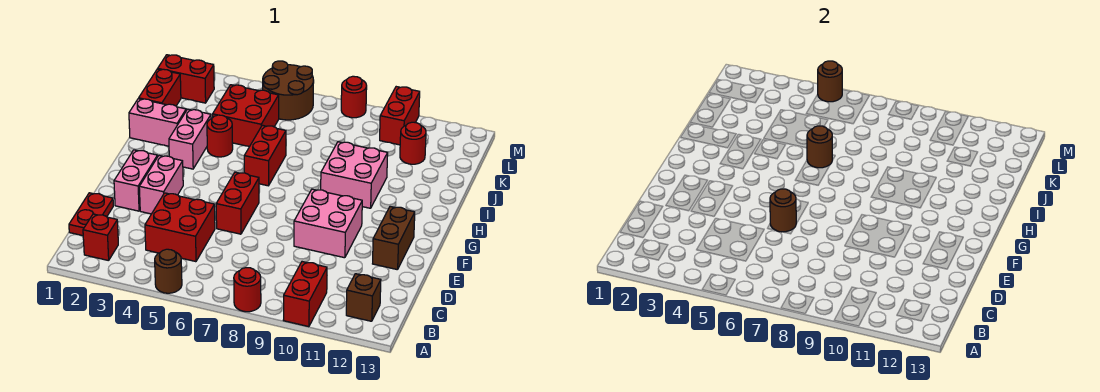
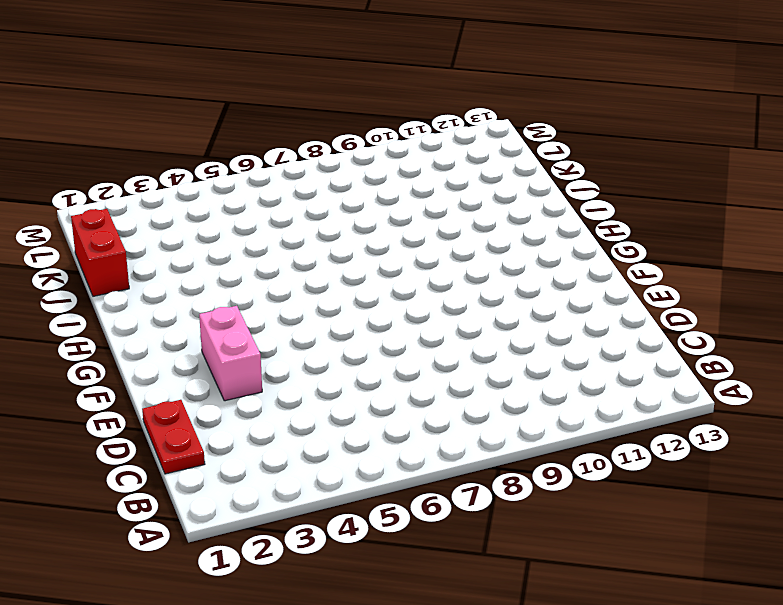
none -> brown 1x1 round brick [155,249,182,293]
none -> red 1x1 round brick [234,268,261,312]
none -> red 1x2 brick [284,262,327,327]

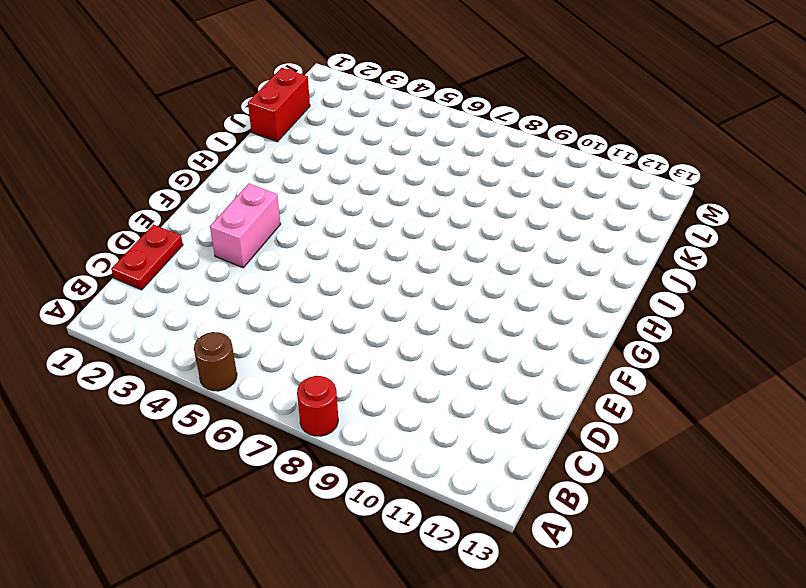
none -> red 1x2 brick [284,262,327,327]
none -> red 1x1 brick [83,214,118,261]
none -> brown 1x1 brick [346,274,381,321]

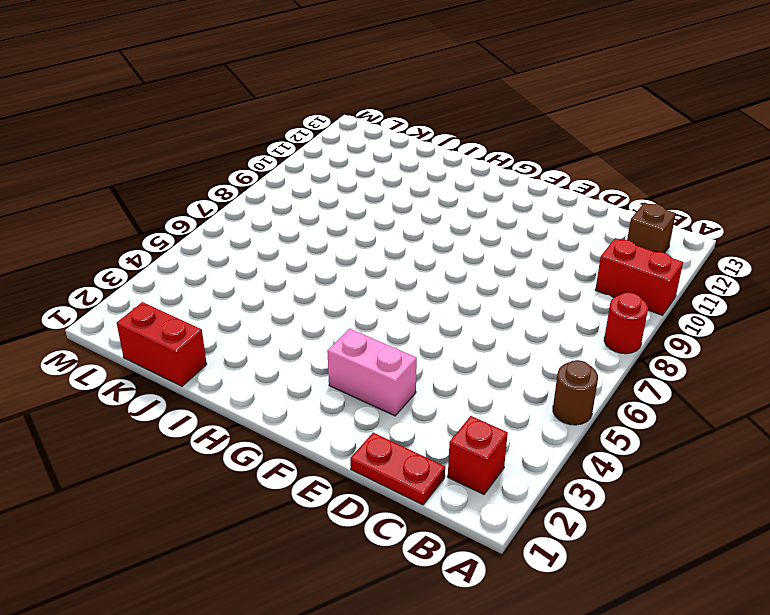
none -> red 2x2 brick [145,193,215,262]
none -> pink 1x2 brick [114,150,158,211]
none -> red 1x2 brick [216,172,259,234]

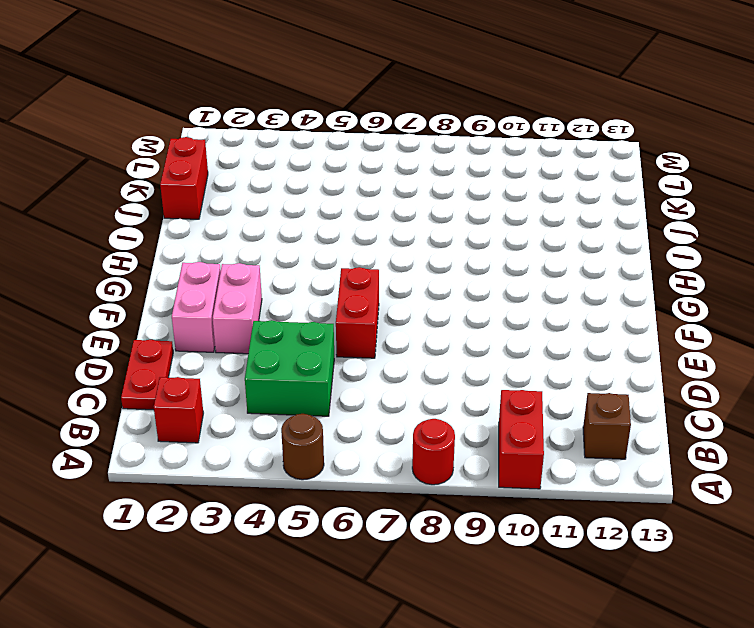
green 2x2 brick [245,320,334,416] -> red 2x2 brick [145,193,215,262]
none -> pink 2x2 brick [294,189,362,258]
none -> brown 1x2 brick [373,206,415,270]
none -> pink 1x2 brick [169,109,211,169]

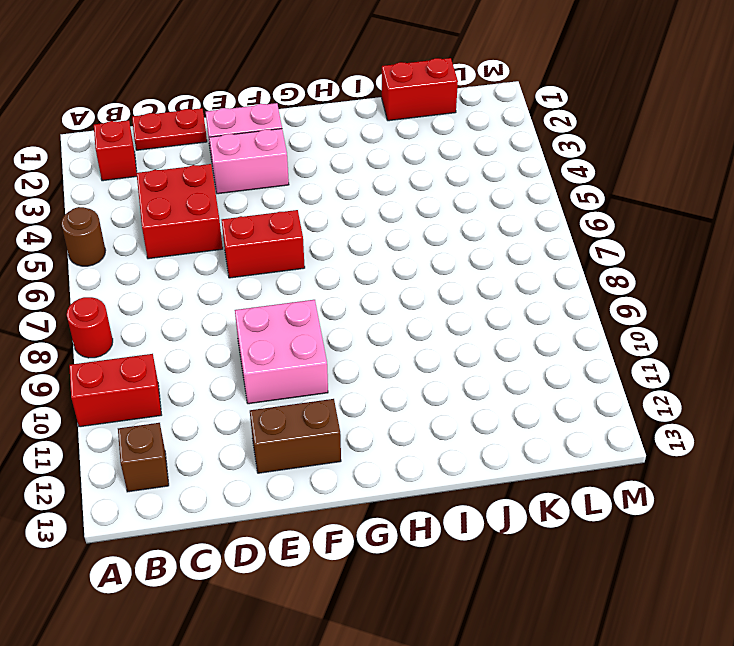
none -> pink 1x2 brick [169,109,211,169]
none -> red 1x2 brick [244,125,286,186]
none -> pink 2x2 brick [321,142,388,208]

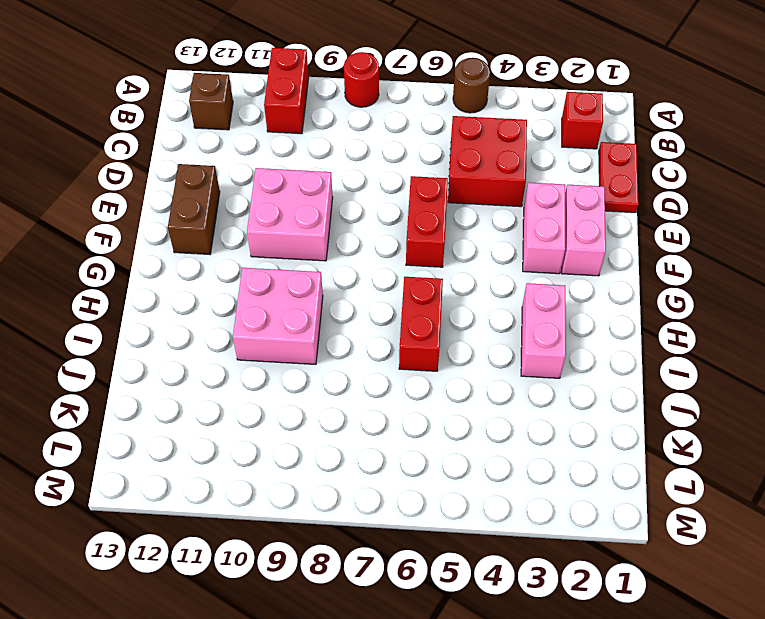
none -> pink 1x2 brick [129,99,186,146]
none -> red 1x1 round brick [207,115,233,157]
none -> red 1x2 brick [139,69,181,106]

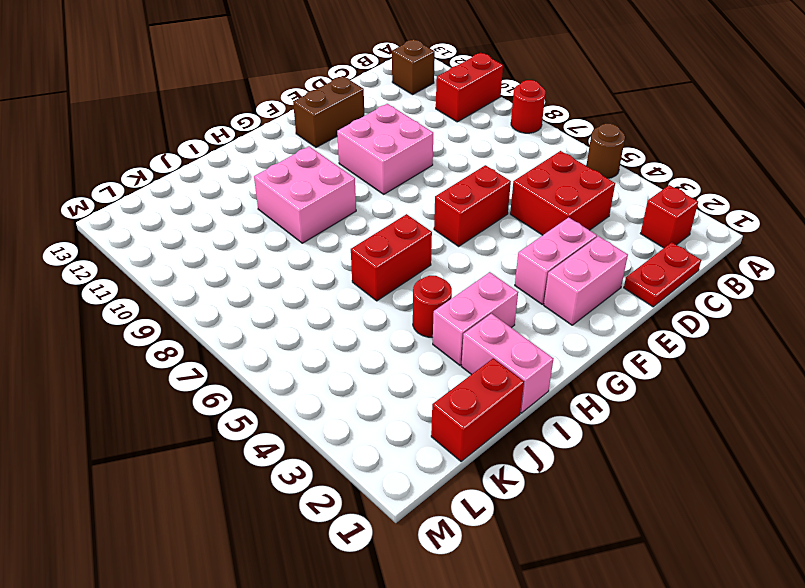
none -> red 2x2 brick [213,85,279,147]
none -> red 1x1 round brick [400,122,426,164]
none -> red 1x2 brick [158,55,214,103]

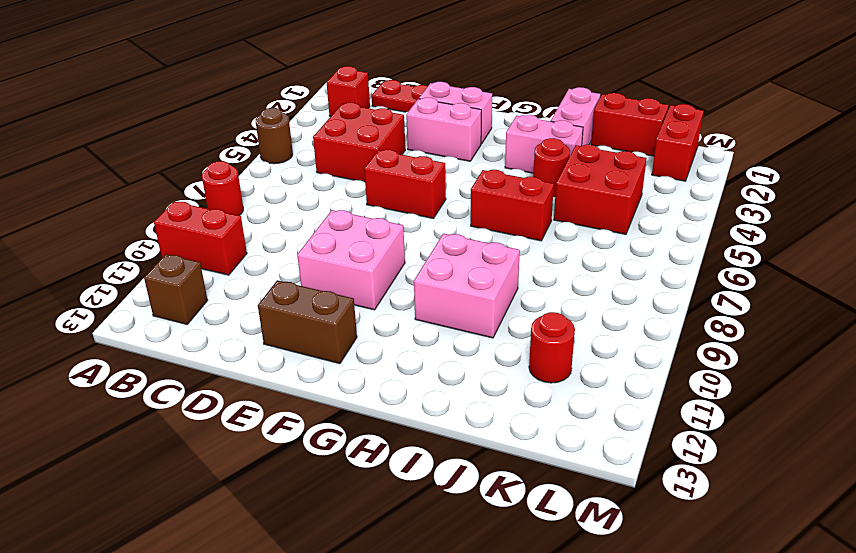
none -> brown 2x2 round brick [263,61,314,120]
none -> red 1x2 brick [380,87,420,145]
none -> red 1x1 round brick [341,76,367,118]

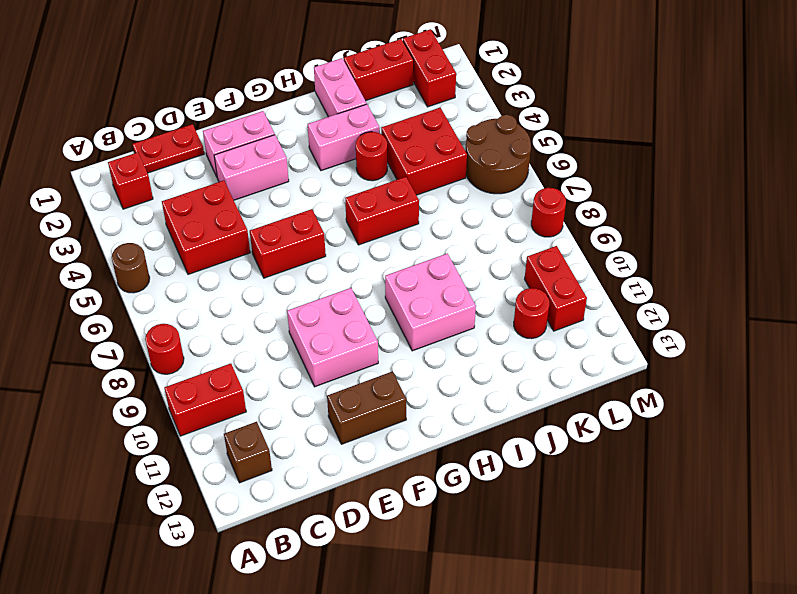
red 1x2 brick [525,246,587,331] -> red 1x2 brick turned to [380,87,420,145]
none -> brown 1x1 round brick [770,189,797,232]
none -> brown 1x1 round brick [807,126,832,168]
none -> brown 1x1 round brick [818,61,842,102]

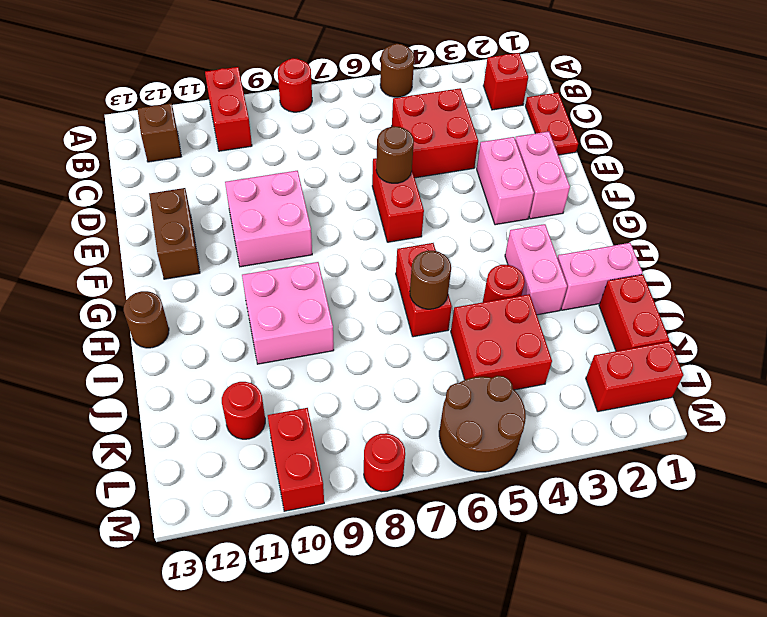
brown 1x1 round brick [124,291,169,348] -> brown 1x1 round brick moved to [818,61,842,102]

